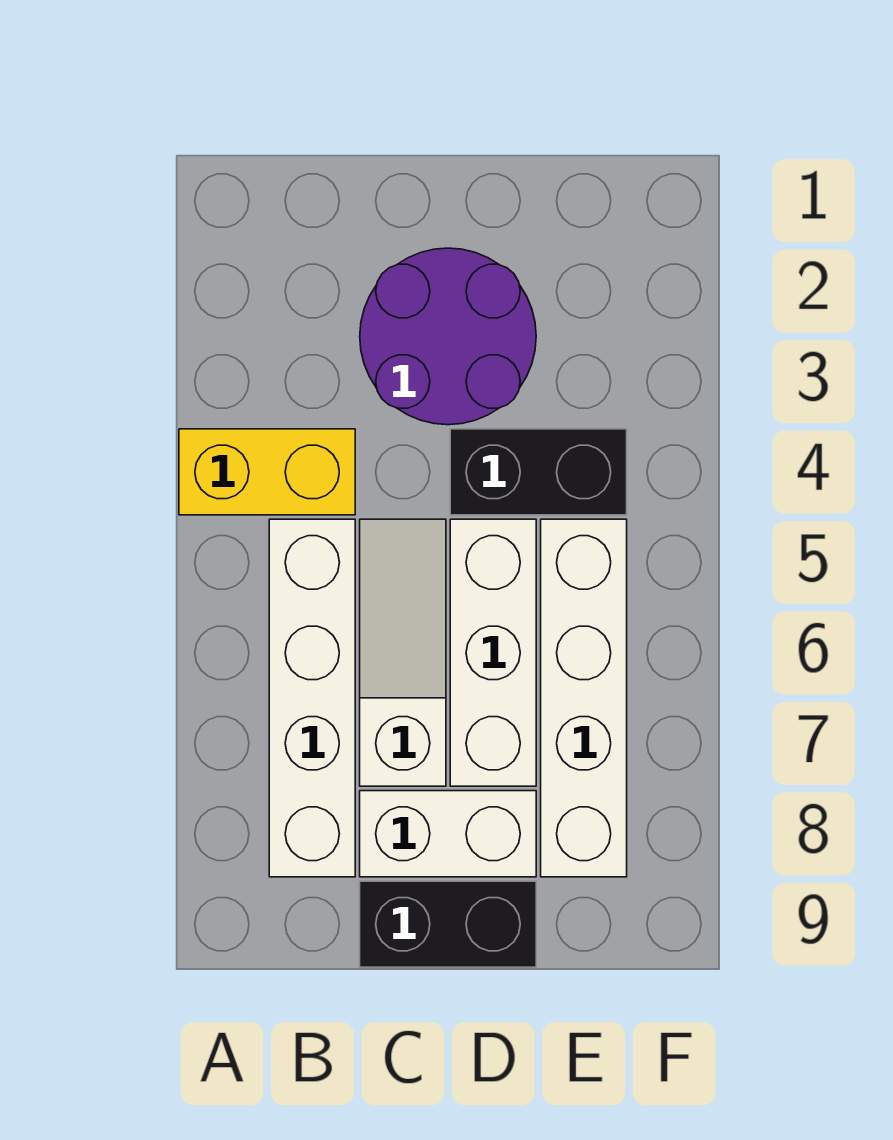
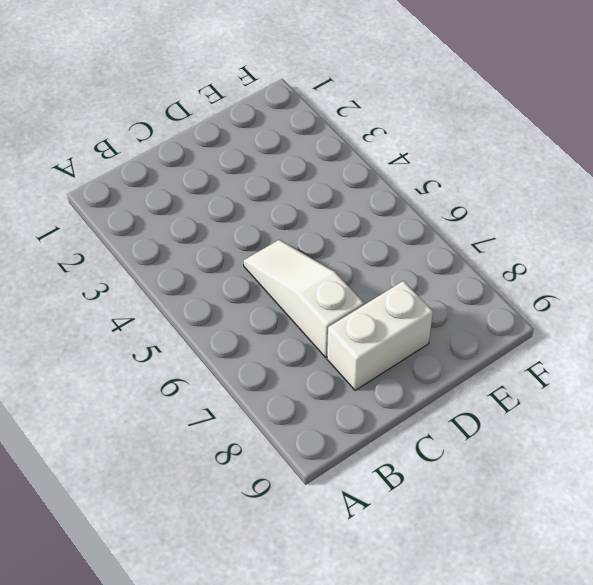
none -> yellow 1x2 brick [179,429,355,515]
none -> white 1x4 brick [269,519,355,877]

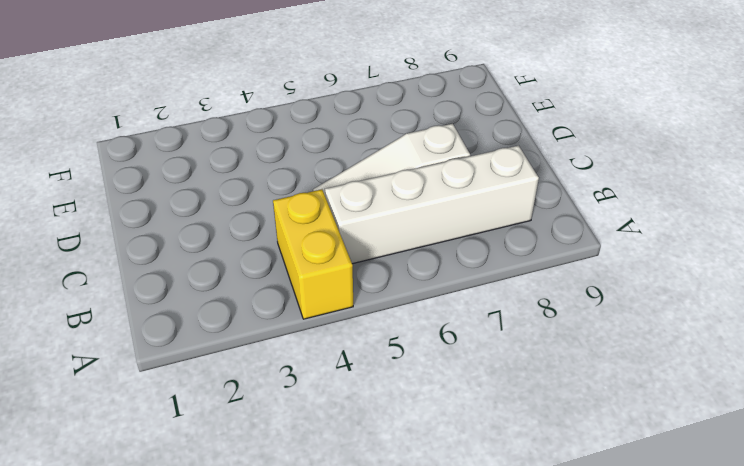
none -> purple 2x2 round brick [360,248,536,425]
none -> white 1x2 brick [360,791,536,877]

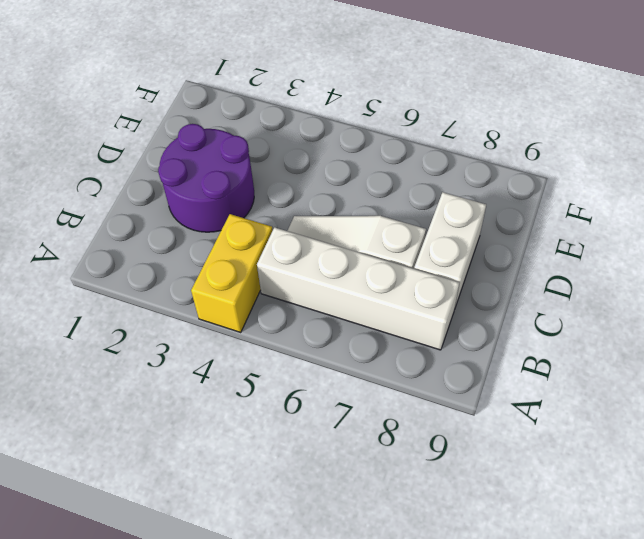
none -> black 1x2 brick [360,881,536,967]
none -> black 1x2 brick [450,429,627,515]

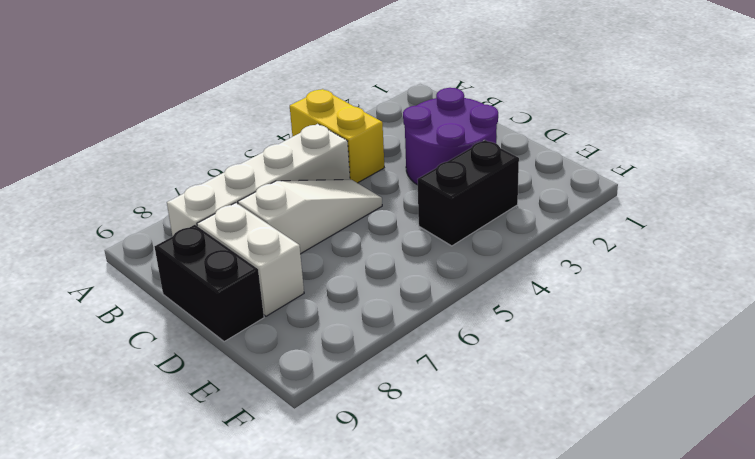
black 1x2 brick [418,140,519,246] -> black 1x2 brick turned to [450,429,627,515]
none -> white 1x3 brick [450,519,536,786]
none -> white 1x4 brick [541,519,627,877]

